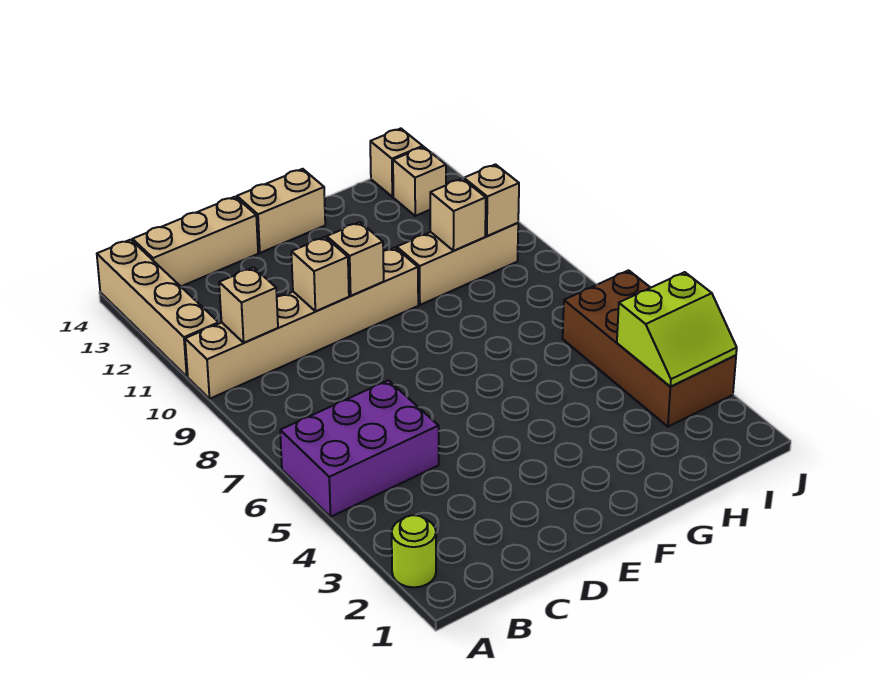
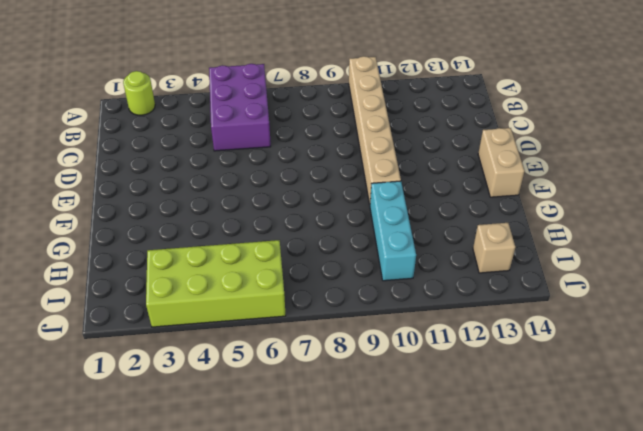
cyan 1x3 brick [370,181,416,281] -> tan 1x3 brick [397,223,518,305]
lime 2x4 brick [146,240,286,327] -> brown 2x4 brick [563,270,736,427]
none -> tan 1x4 brick [97,240,219,376]
none -> tan 1x3 brick [132,197,258,286]
none -> tan 1x1 brick [370,129,423,197]

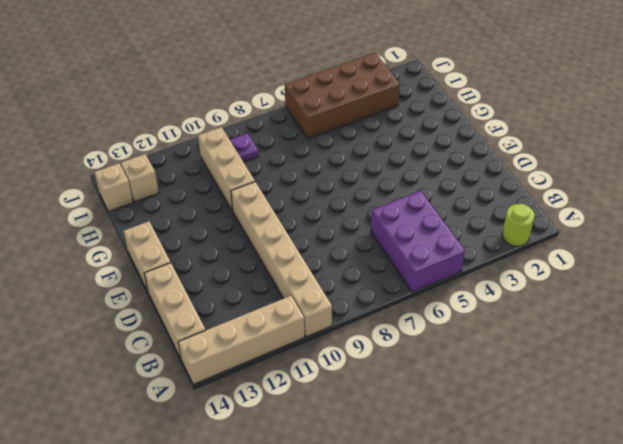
purple 1x1 plate [230,133,259,162] -> none
none -> tan 1x1 brick [219,267,278,343]
none -> tan 1x1 brick [291,237,349,311]
none -> tan 1x1 brick [327,222,384,296]

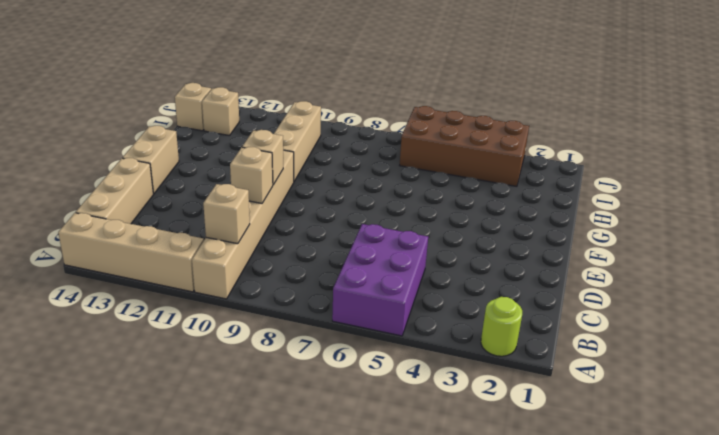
none -> tan 1x1 brick [430,179,486,251]
none -> lime 2x2 slope [617,272,737,387]
none -> tan 1x1 brick [464,164,519,236]

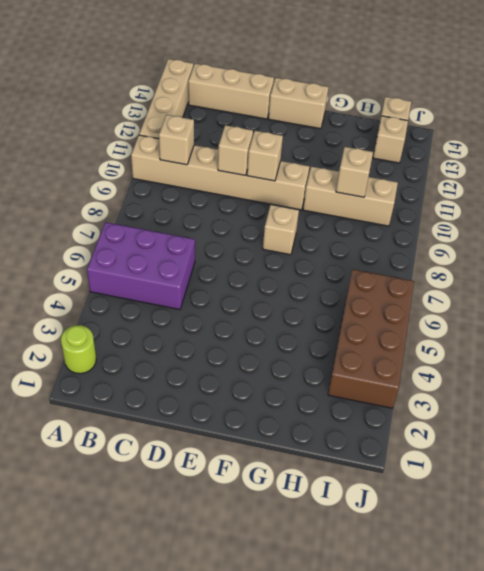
tan 1x1 brick [263,205,299,255] -> tan 1x1 brick moved to [464,164,519,236]
none -> lime 2x2 slope [617,272,737,387]

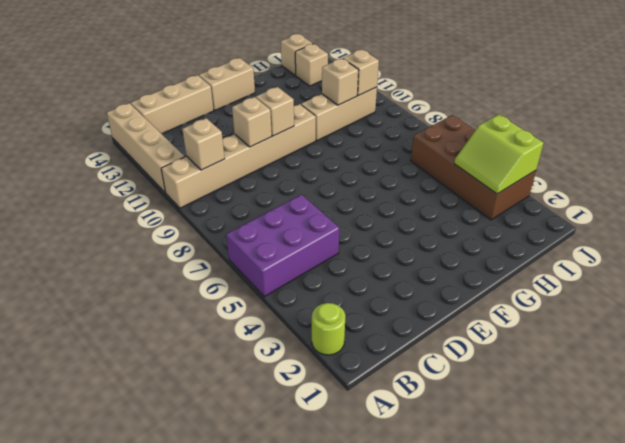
lime 2x2 slope [454,115,544,194] -> lime 2x2 slope turned to [617,272,737,387]

